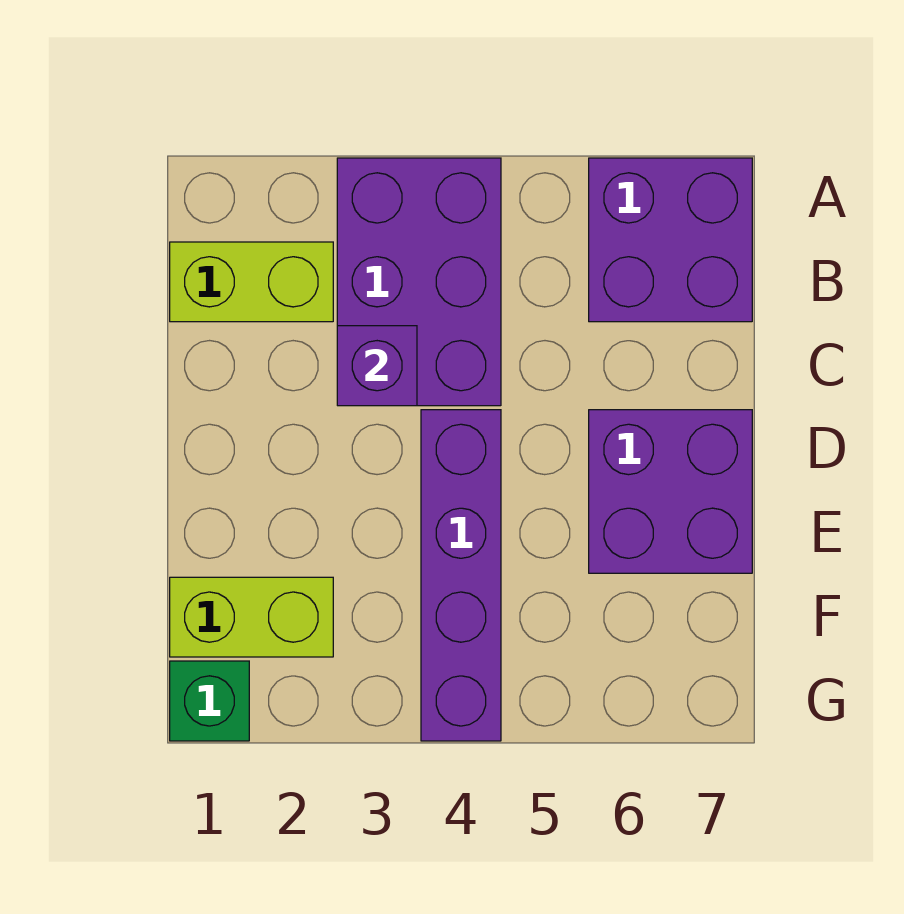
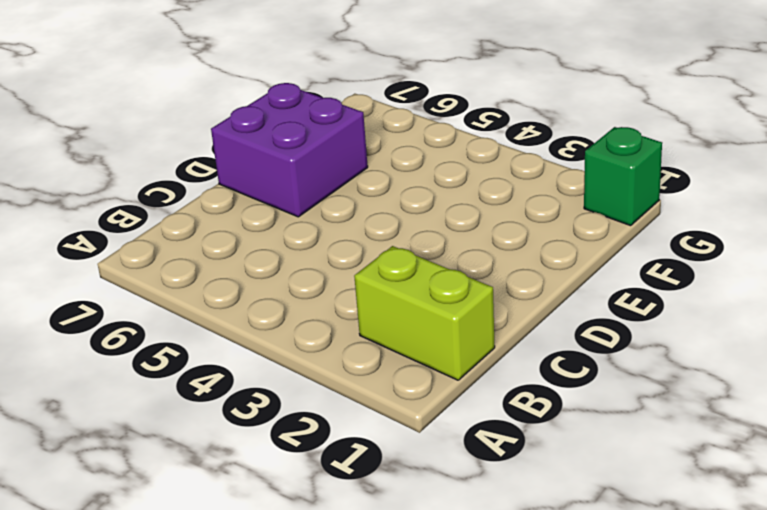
none -> purple 2x3 brick [337,158,501,406]
none -> purple 2x2 brick [589,158,752,322]

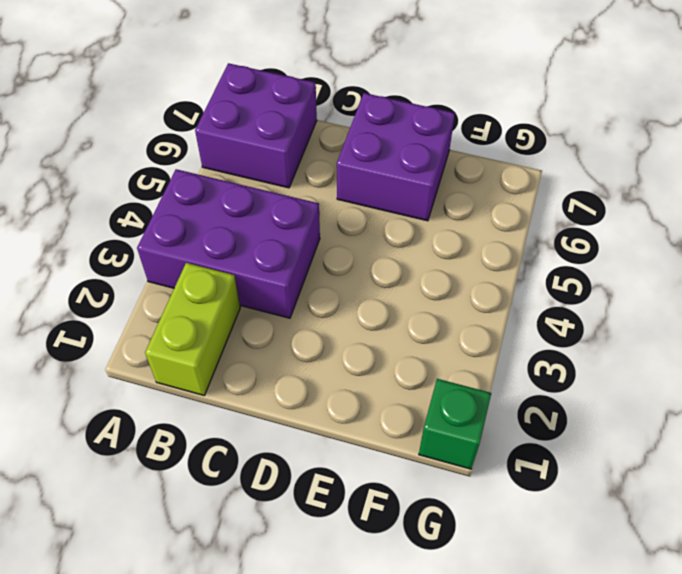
none -> purple 1x4 brick [421,410,501,741]
none -> lime 1x2 brick [170,577,333,657]

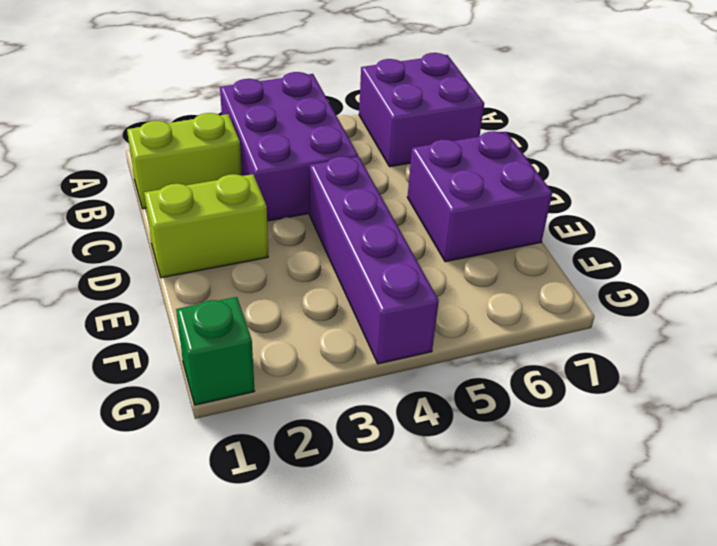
lime 1x2 brick [144,174,268,278] -> lime 1x2 brick moved to [170,577,333,657]
none -> purple 1x1 brick [337,326,417,406]

